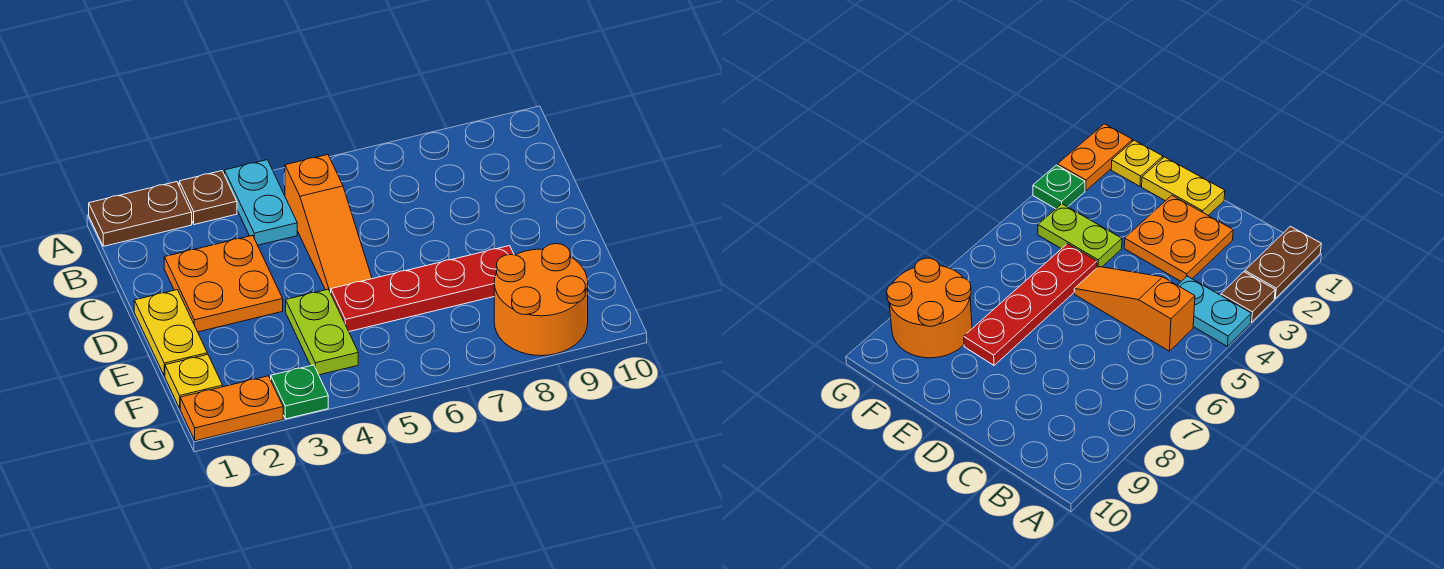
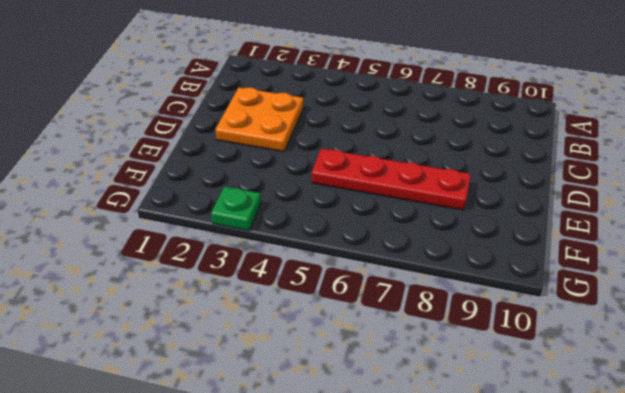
none -> brown 1x2 plate [89,182,192,246]
none -> brown 1x1 plate [179,171,237,225]
none -> cyan 1x2 plate [225,160,297,245]

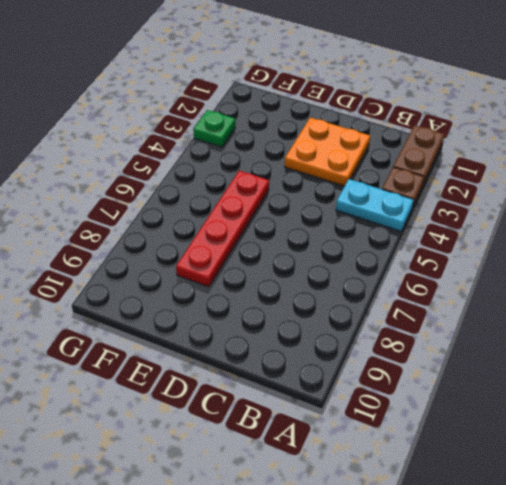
none -> orange 1x3 slope [285,155,372,293]
none -> yellow 1x2 plate [134,290,207,376]
none -> lime 1x2 plate [286,289,358,375]

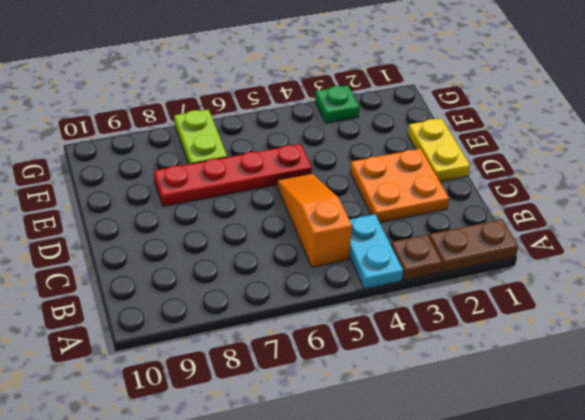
lime 1x2 plate [174,109,227,164] -> lime 1x2 plate moved to [286,289,358,375]
none -> yellow 1x1 plate [165,354,223,408]
none -> orange 2x2 round brick [494,244,588,356]
none -> orange 1x2 plate [180,376,283,441]

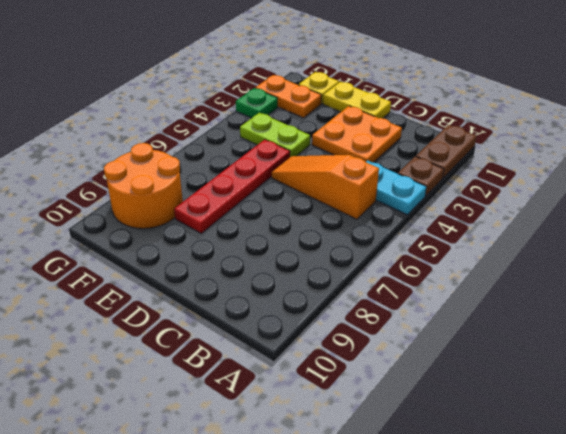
orange 1x2 plate [256,75,321,118] -> orange 1x2 plate turned to [180,376,283,441]

